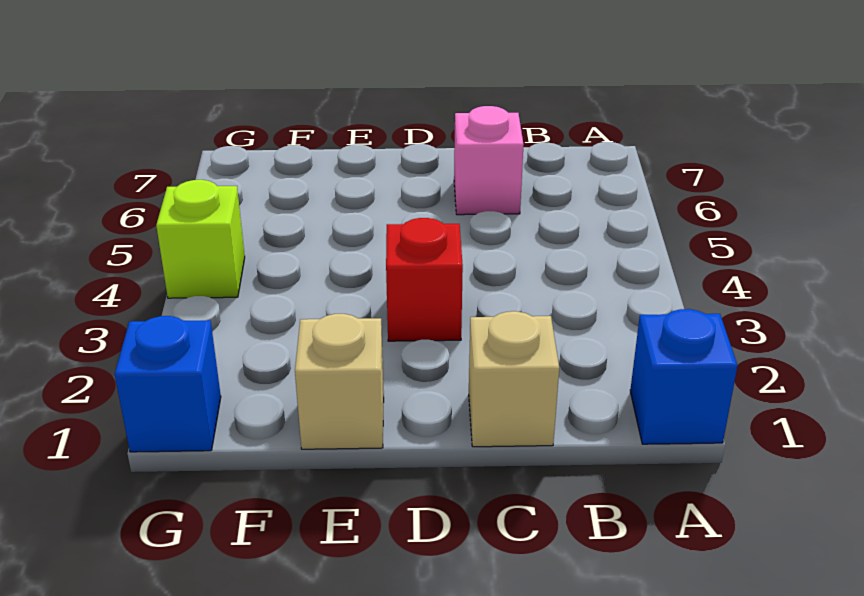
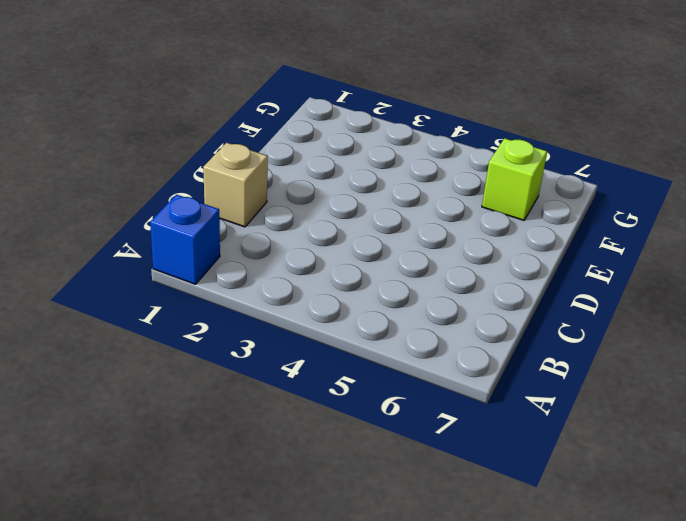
lime 1x1 brick [482,138,547,220] -> lime 1x1 brick moved to [156,180,245,298]
none -> pink 1x1 brick [454,106,524,215]
none -> red 1x1 brick [386,218,463,341]

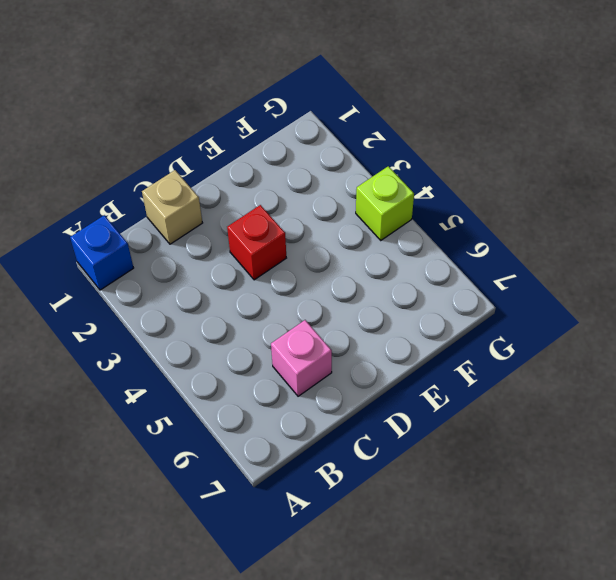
none -> tan 1x1 brick [295,314,384,449]
none -> blue 1x1 brick [115,316,221,452]

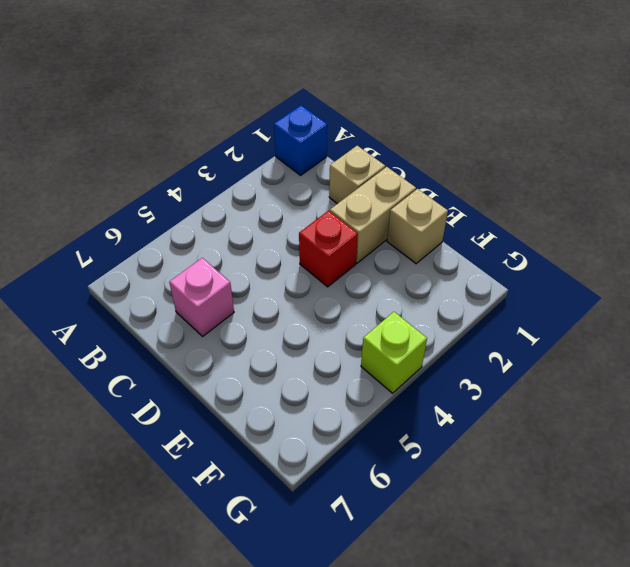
tan 1x2 brick [330,167,416,263] -> none
none -> blue 1x1 brick [115,316,221,452]

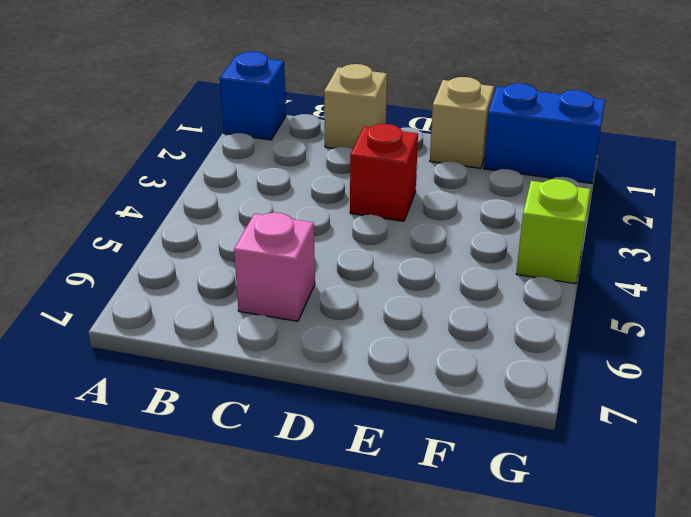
blue 1x2 brick [484,83,605,183] -> blue 1x1 brick [115,316,221,452]

